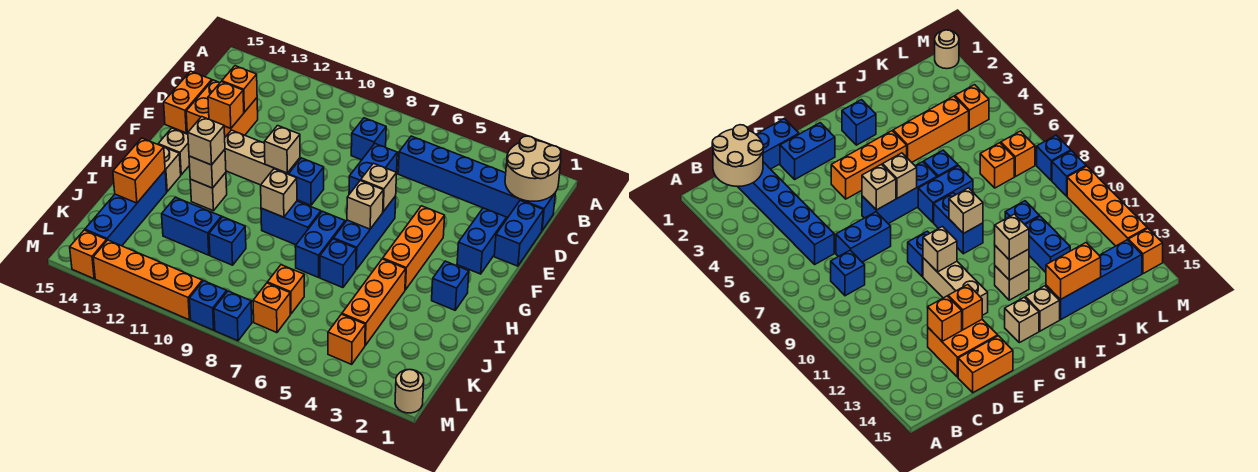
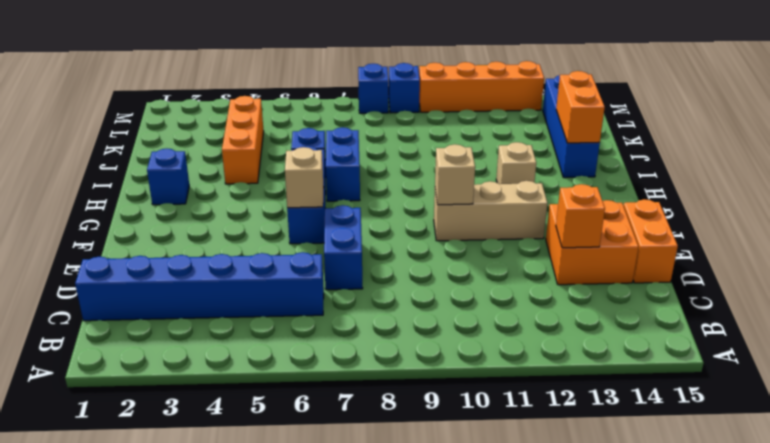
none -> blue 1x1 brick [351,118,386,160]
none -> blue 1x2 brick [494,200,544,266]
none -> blue 1x2 brick [457,208,507,274]
none -> orange 1x3 brick [383,206,445,290]

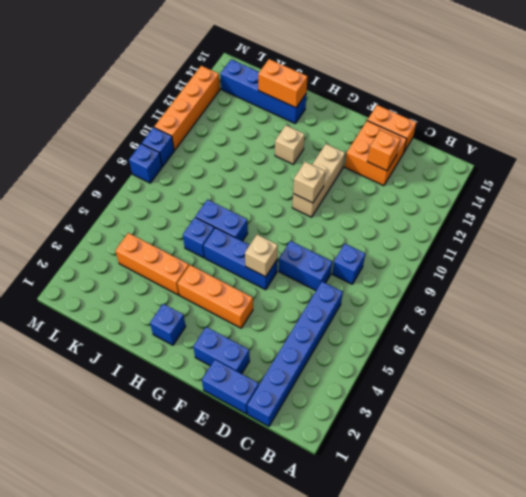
none -> blue 1x1 brick [289,158,324,205]
none -> tan 1x1 brick [158,128,190,175]
none -> blue 1x2 brick [261,201,321,245]
none -> tan 1x1 brick [164,147,181,191]

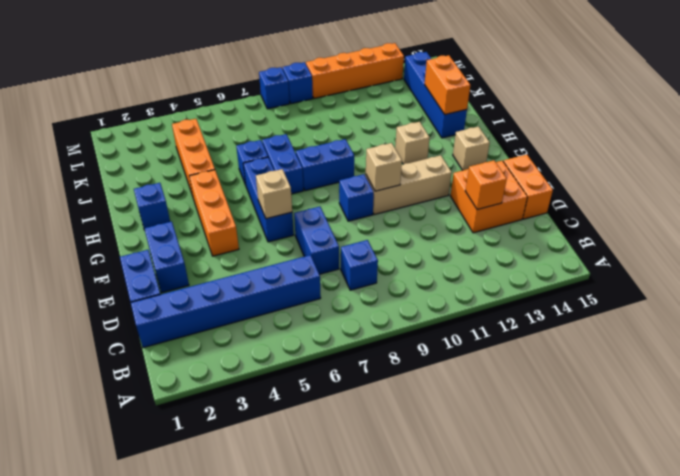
none -> tan 1x1 brick [164,147,181,191]
none -> blue 1x1 brick [209,217,246,265]
none -> blue 1x2 brick [162,197,221,255]
none -> orange 1x1 brick [267,265,304,314]

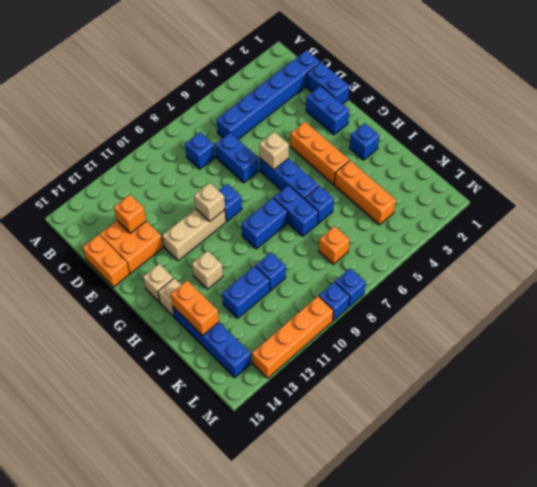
none -> orange 1x1 brick [328,314,365,364]
none -> orange 1x1 brick [253,283,290,333]
none -> tan 1x1 round brick [395,369,424,413]
none -> orange 1x1 brick [70,230,107,279]

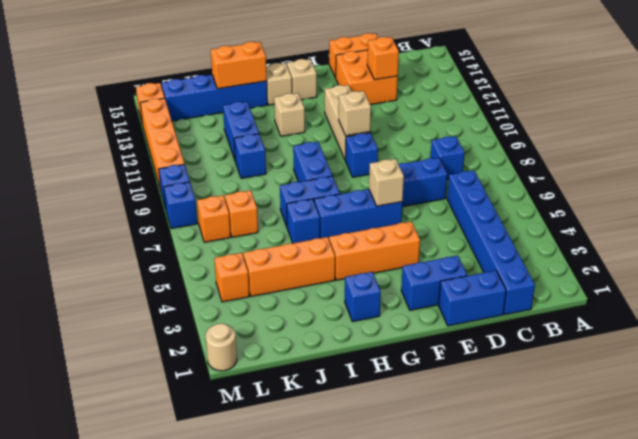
none -> tan 2x2 round brick [505,136,561,201]
none -> orange 1x1 brick [208,82,244,129]
none -> tan 1x1 brick [347,180,383,229]
none -> tan 1x1 brick [261,169,297,217]

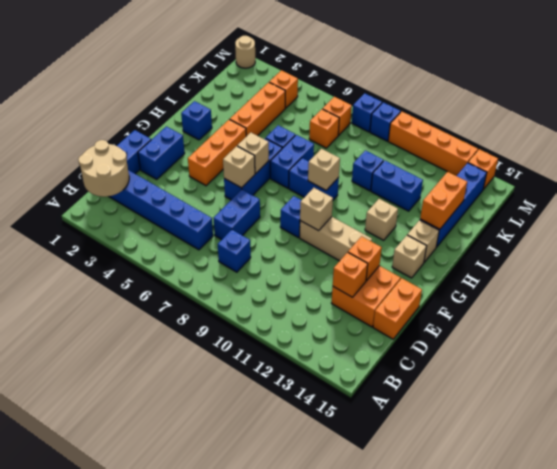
none -> tan 1x1 brick [189,150,226,188]
none -> tan 1x1 brick [188,117,225,165]

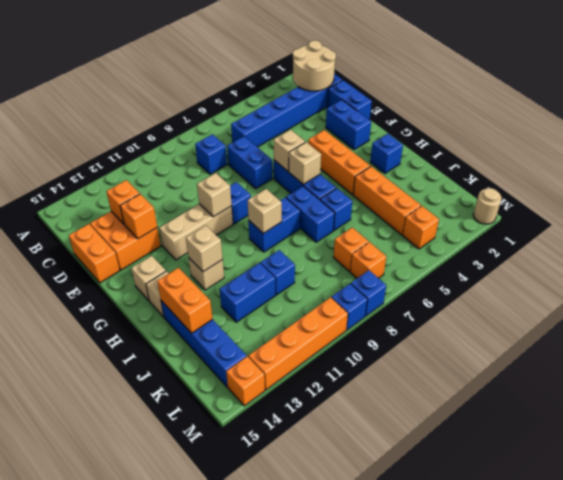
none -> tan 1x1 brick [188,117,225,165]

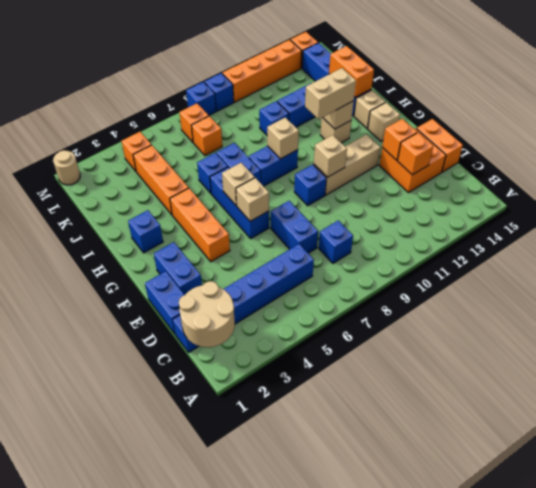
tan 1x2 brick [305,68,356,119] -> tan 1x1 brick [188,117,225,165]

